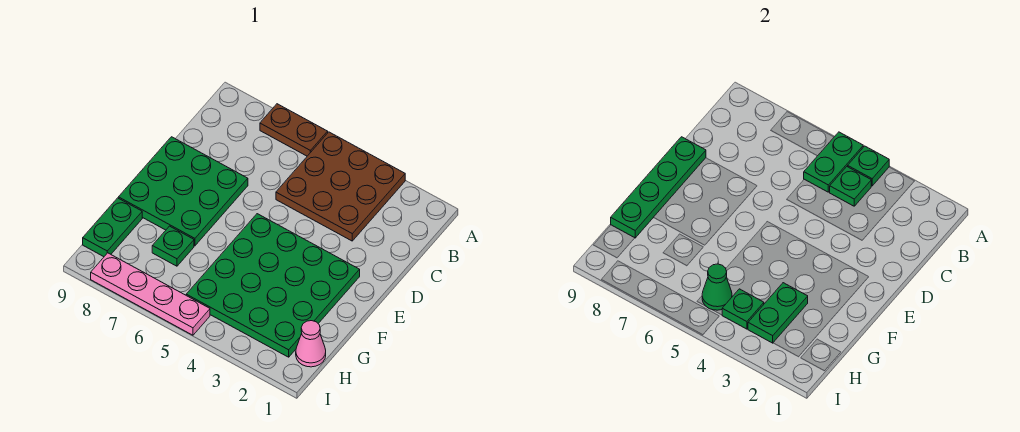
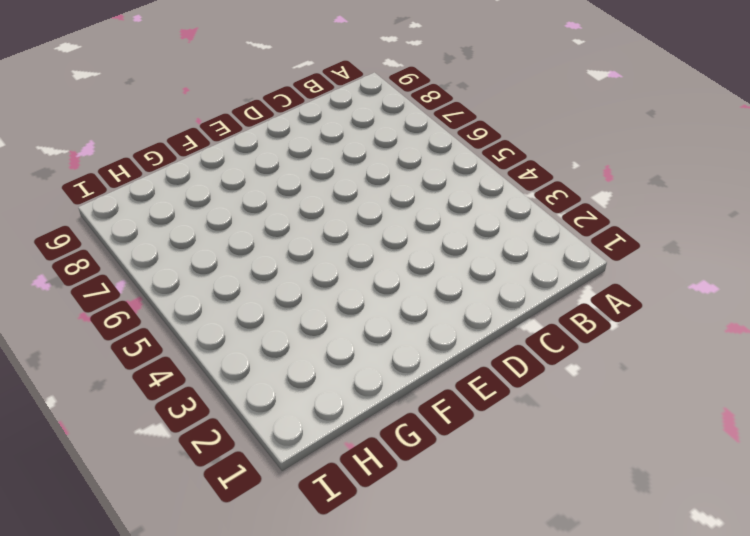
none -> brown 3x3 plate [276,132,405,241]
none -> brown 1x2 plate [260,104,328,156]
none -> green 3x3 plate [118,137,248,246]

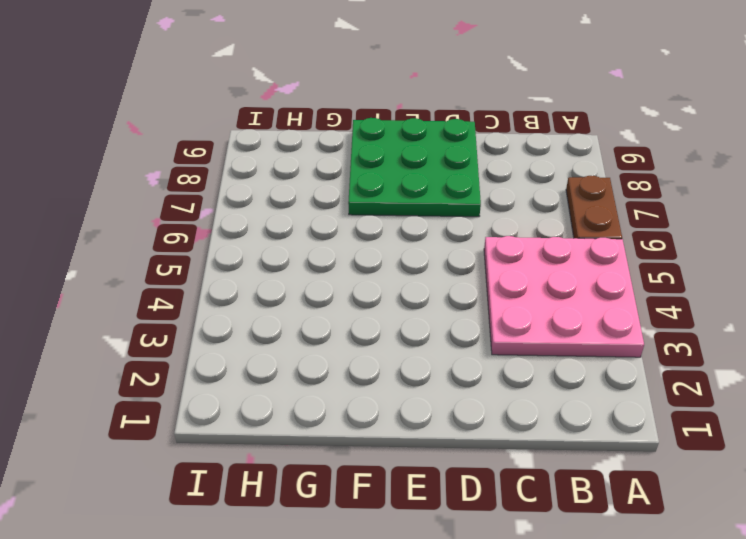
pink 3x3 plate [484,236,644,357] -> brown 3x3 plate [276,132,405,241]
none -> green 4x4 plate [186,214,360,357]
none -> green 1x1 plate [152,226,194,266]
none -> green 1x2 plate [83,198,142,257]

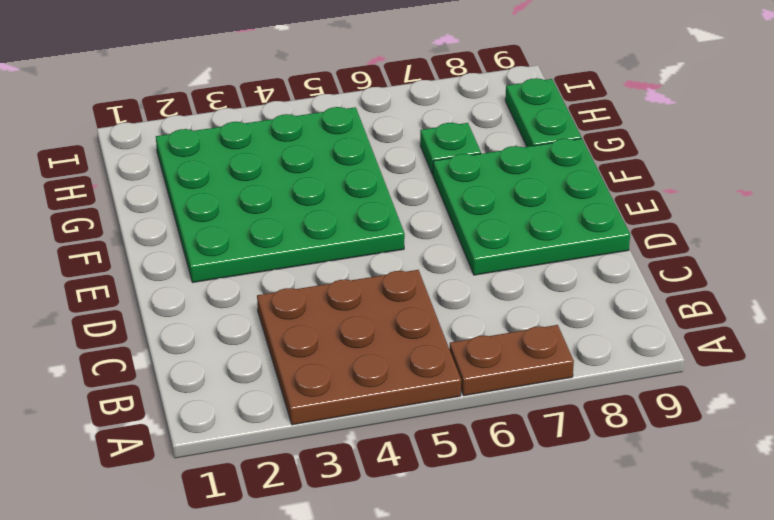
none -> pink 1x1 cone [296,321,326,367]
none -> pink 1x4 plate [91,253,210,335]
none -> green 1x1 plate [848,146,889,186]

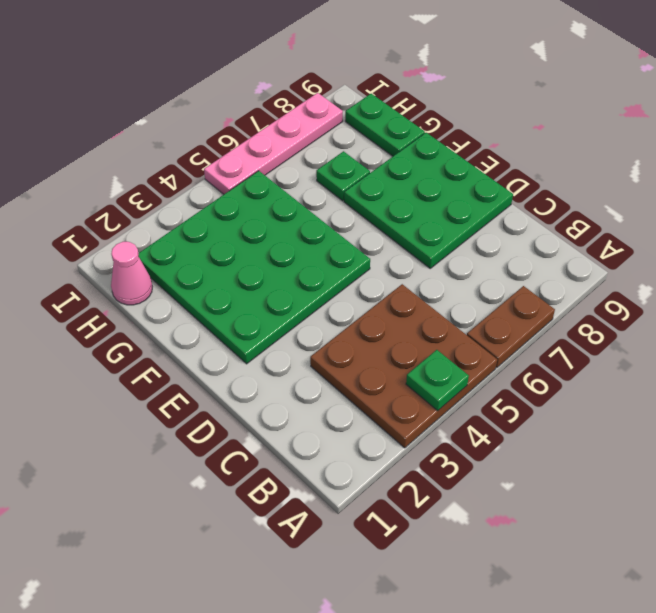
none -> green 1x2 plate [804,132,863,192]
none -> green 1x1 plate [830,167,871,206]
none -> green 1x4 plate [611,137,706,238]

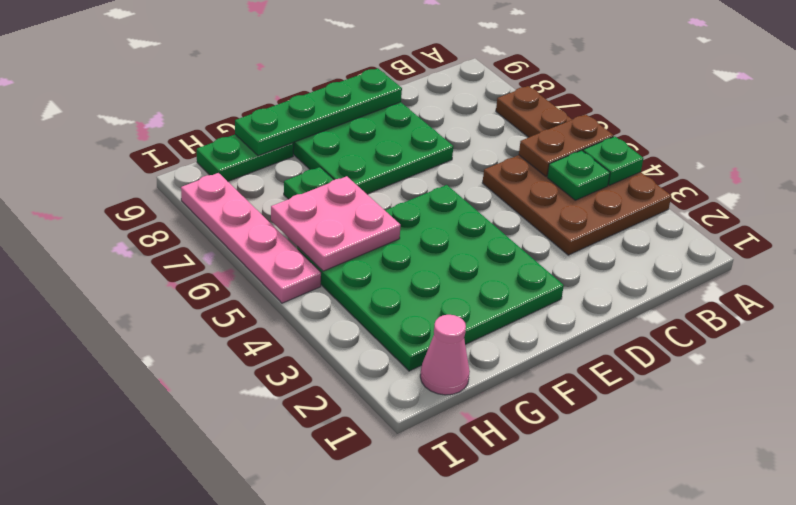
brown 1x2 plate [519,114,613,176] -> green 1x2 plate [804,132,863,192]
pink 2x2 plate [271,176,401,271] -> green 1x1 cone [702,264,732,310]
none -> green 1x2 plate [748,283,808,343]
none -> green 1x1 plate [722,289,764,329]

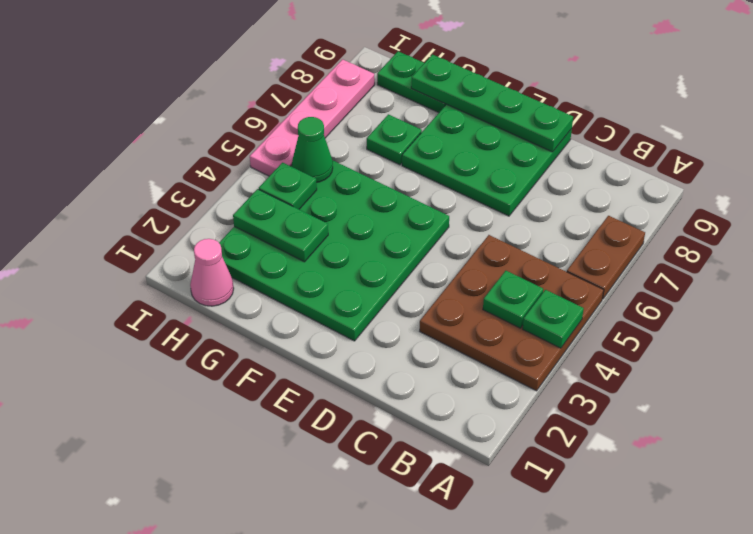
none -> green 1x2 plate [804,132,863,192]

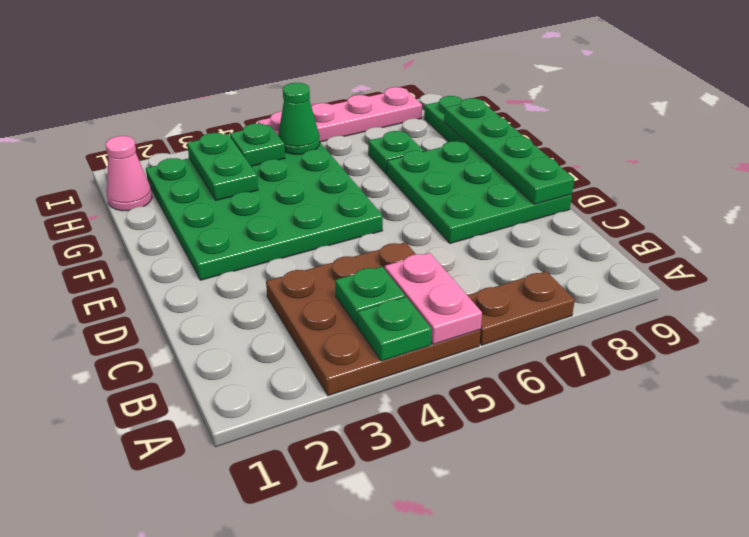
pink 1x2 plate [385,253,482,344] -> green 1x2 plate [804,132,863,192]

